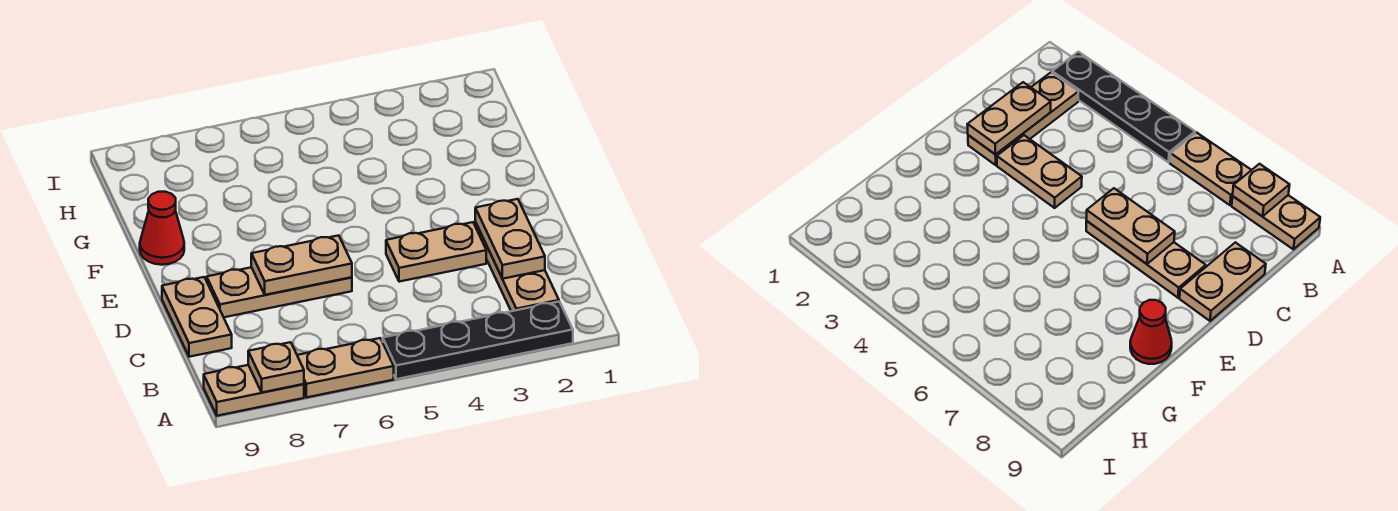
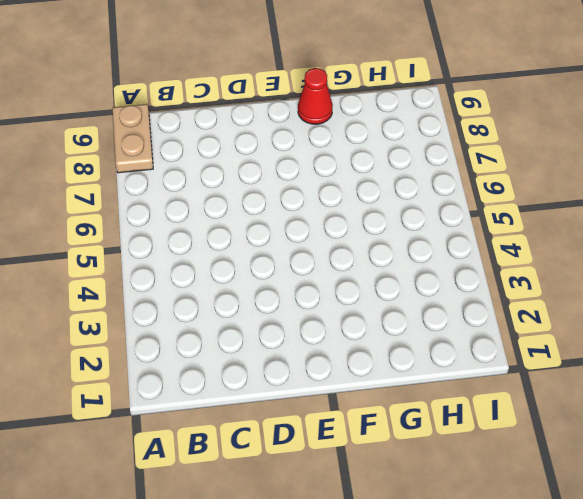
none -> black 1x4 plate [383,302,573,379]
none -> tan 1x2 plate [297,338,394,397]

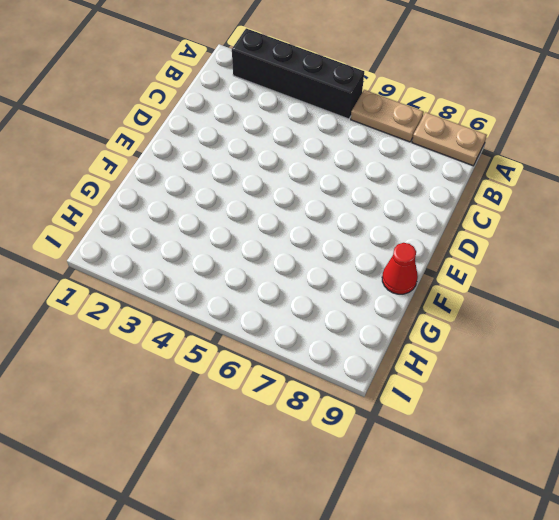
black 1x4 brick [232,28,364,119] -> black 1x4 plate [383,302,573,379]
none -> tan 1x3 plate [475,222,559,311]
none -> tan 1x2 plate [162,277,232,357]

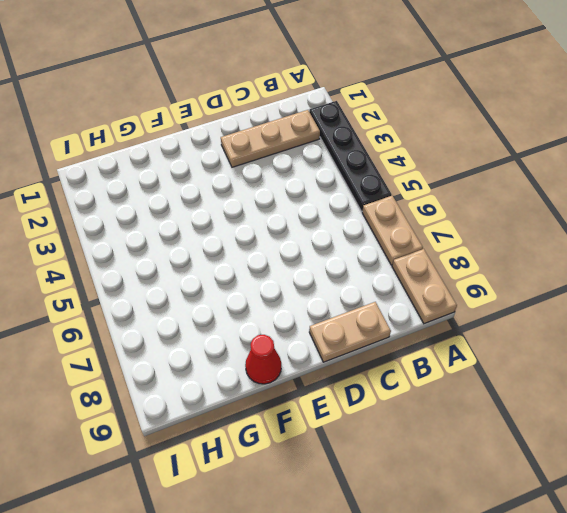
none -> tan 1x2 plate [386,222,486,282]
none -> tan 1x3 plate [207,267,352,317]

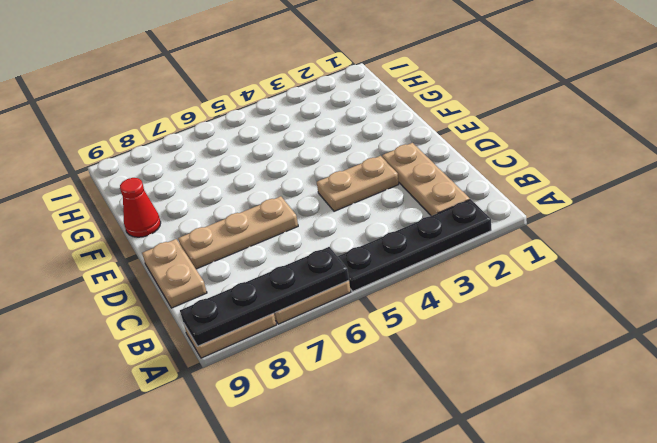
black 1x4 plate [180,247,349,346] -> tan 1x1 plate [248,342,304,392]
none -> tan 1x2 plate [475,199,545,279]
none -> tan 1x2 plate [251,235,352,295]

